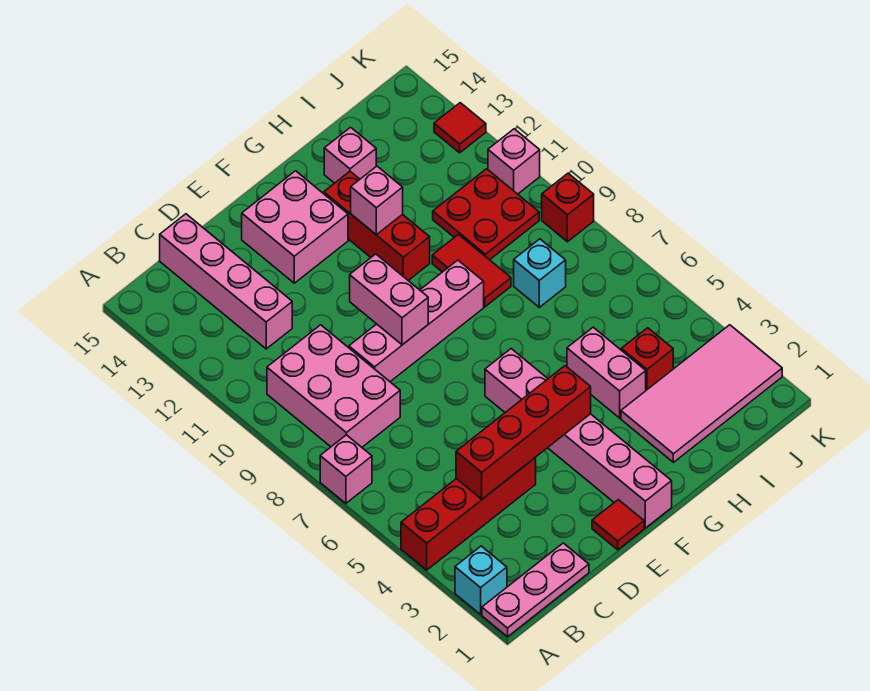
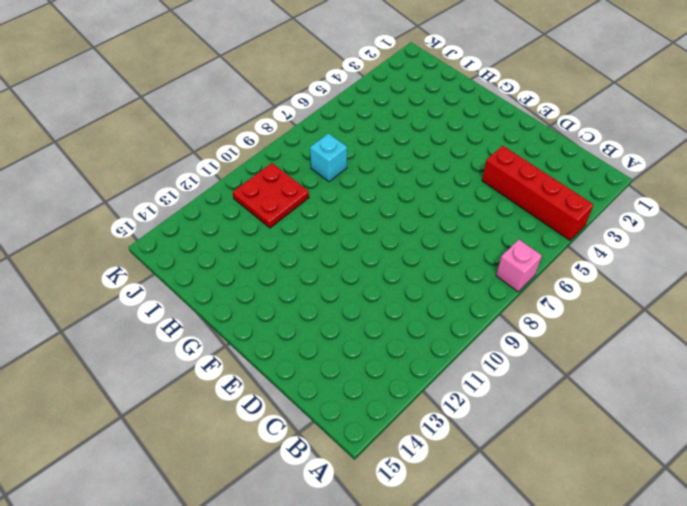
none -> pink 1x3 plate [482,543,589,637]
none -> cyan 1x1 brick [455,546,507,614]
none -> pink 2x3 brick [267,325,400,447]

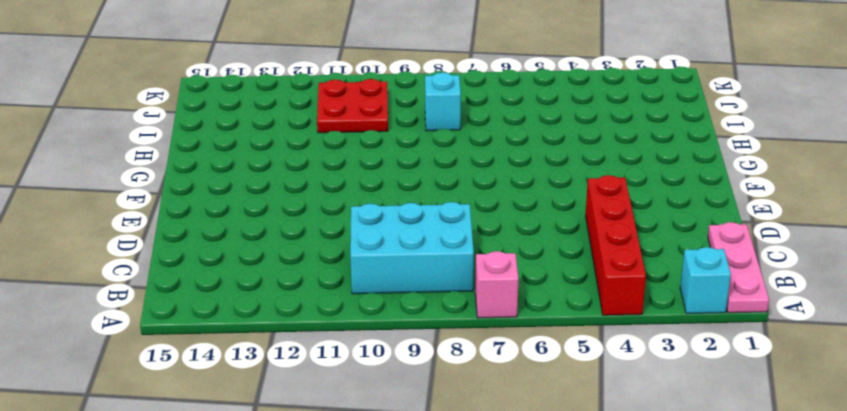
cyan 2x3 brick [350,202,474,294] -> pink 2x3 brick [267,325,400,447]
none -> pink 1x4 brick [160,214,292,349]
none -> pink 1x4 brick [349,260,484,382]
none -> red 1x1 tile [592,500,644,550]

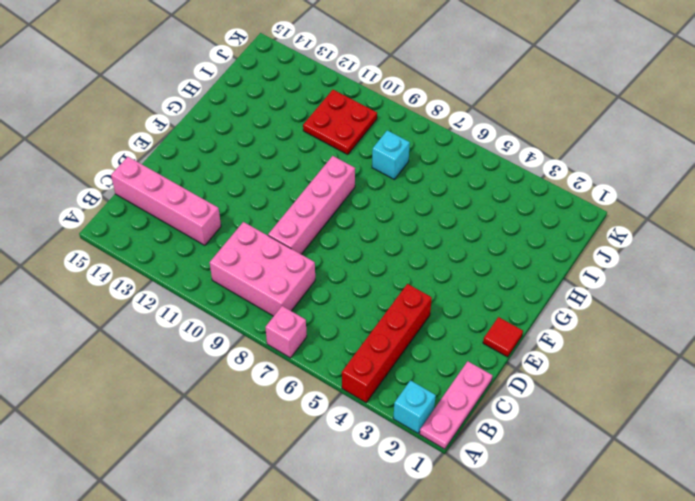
none -> pink 2x2 brick [242,171,348,283]
none -> pink 1x6 brick [485,349,672,528]
none -> red 1x3 brick [324,172,430,280]

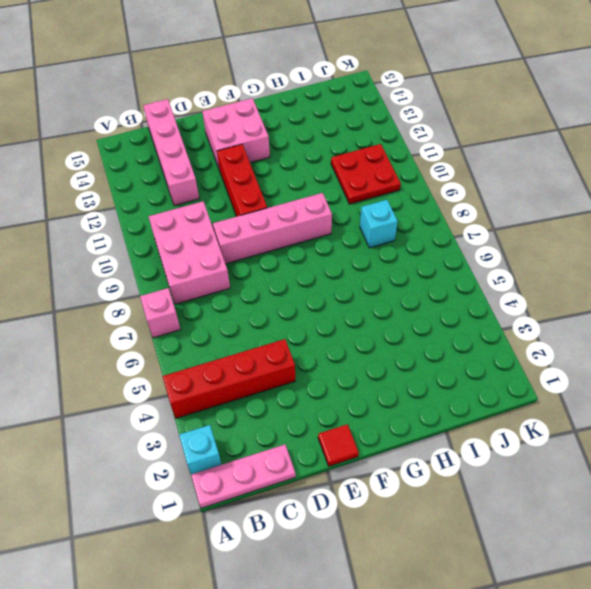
red 1x3 brick [217,144,267,217] -> red 1x3 brick moved to [324,172,430,280]
none -> pink 1x6 brick [485,349,672,528]
none -> pink 2x4 tile [621,325,782,462]
none -> pink 1x2 brick [567,327,646,418]

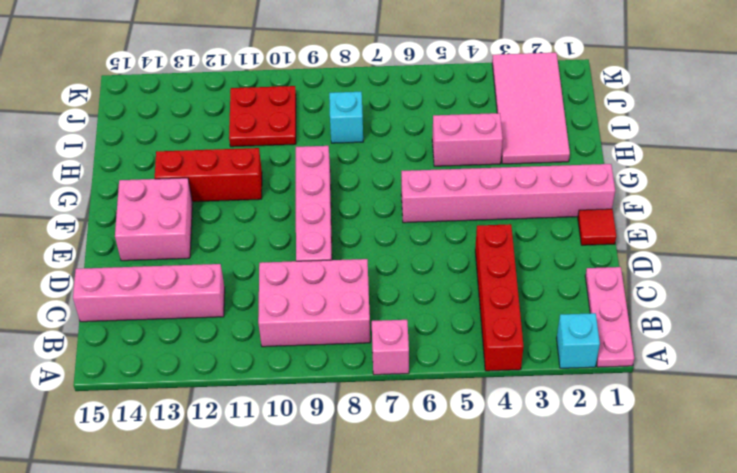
none -> red 1x2 tile [432,235,511,307]
none -> pink 1x1 brick [324,127,376,183]
none -> red 1x1 brick [621,328,673,390]

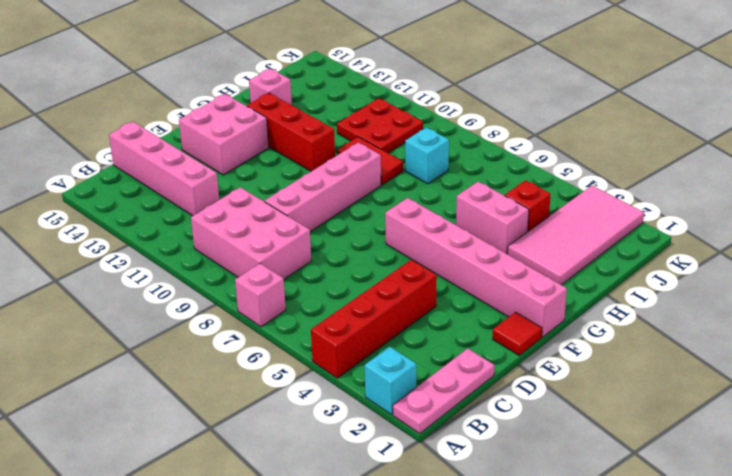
none -> red 1x1 brick [542,173,594,242]
none -> pink 1x1 brick [488,129,540,194]
none -> red 1x1 tile [434,103,486,153]

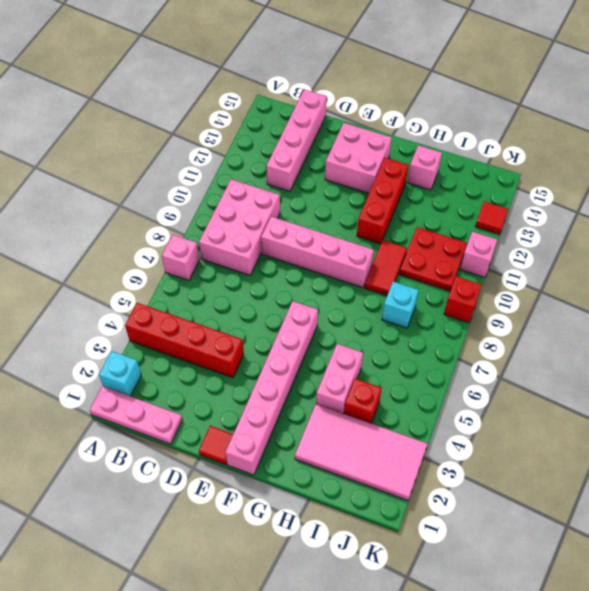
none -> red 1x4 brick [456,366,591,499]
none -> pink 1x2 brick [350,254,428,345]
none -> pink 1x1 brick [351,166,403,235]

